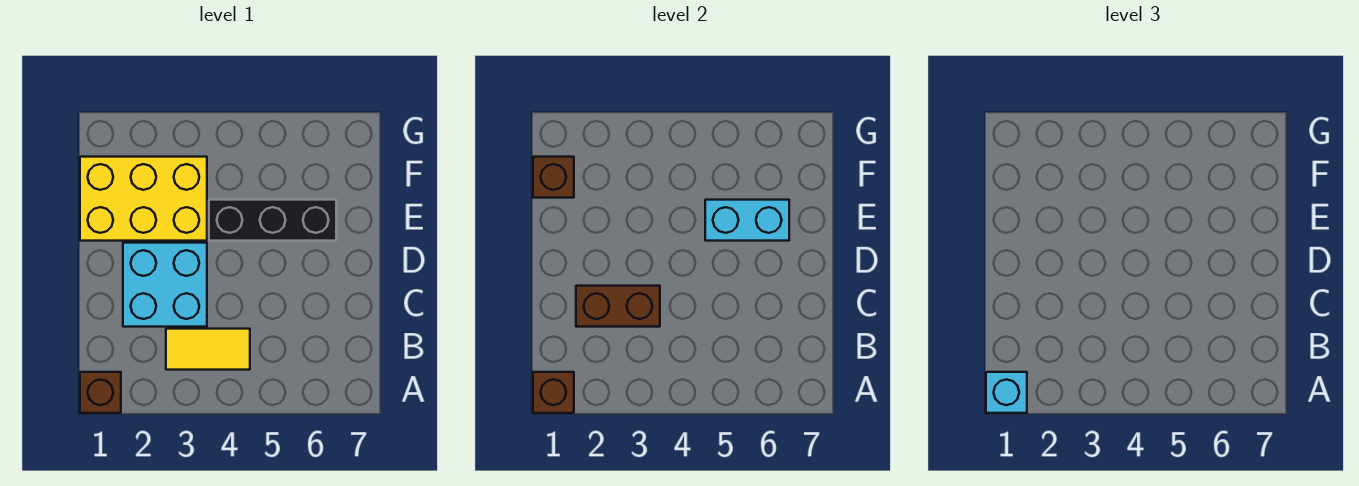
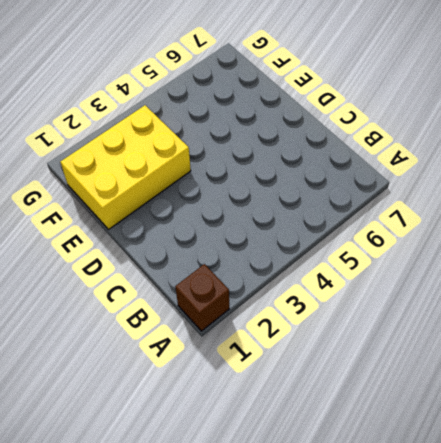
none -> yellow 1x2 tile [166,329,250,370]
none -> cyan 2x2 brick [123,243,207,327]

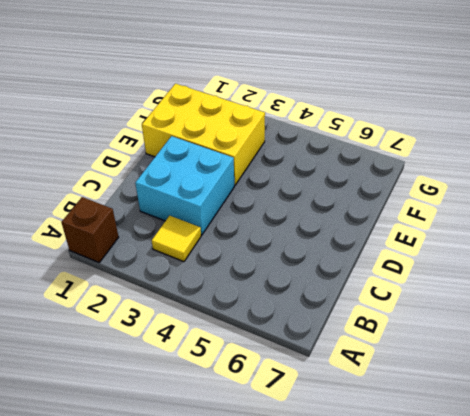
yellow 1x1 tile [152,216,201,262] -> yellow 1x2 tile [166,329,250,370]
none -> black 1x3 brick [209,200,336,241]
none -> brown 1x1 brick [533,372,574,413]

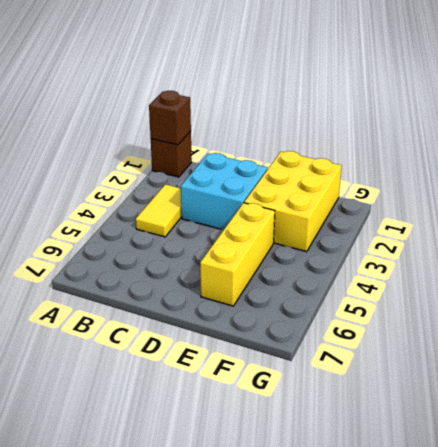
yellow 1x3 brick [200,203,275,306] -> black 1x3 brick [209,200,336,241]
none -> brown 1x2 brick [576,286,660,327]
none -> cyan 1x2 brick [705,200,789,241]

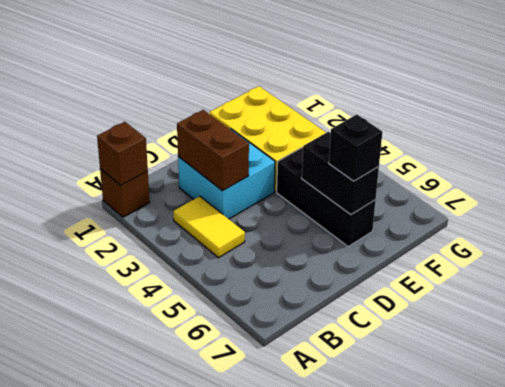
black 1x2 brick [302,132,379,215] -> cyan 1x2 brick [705,200,789,241]
black 1x1 brick [329,115,382,181] -> none
none -> brown 1x1 brick [533,157,574,198]
none -> cyan 1x1 brick [986,372,1027,413]

